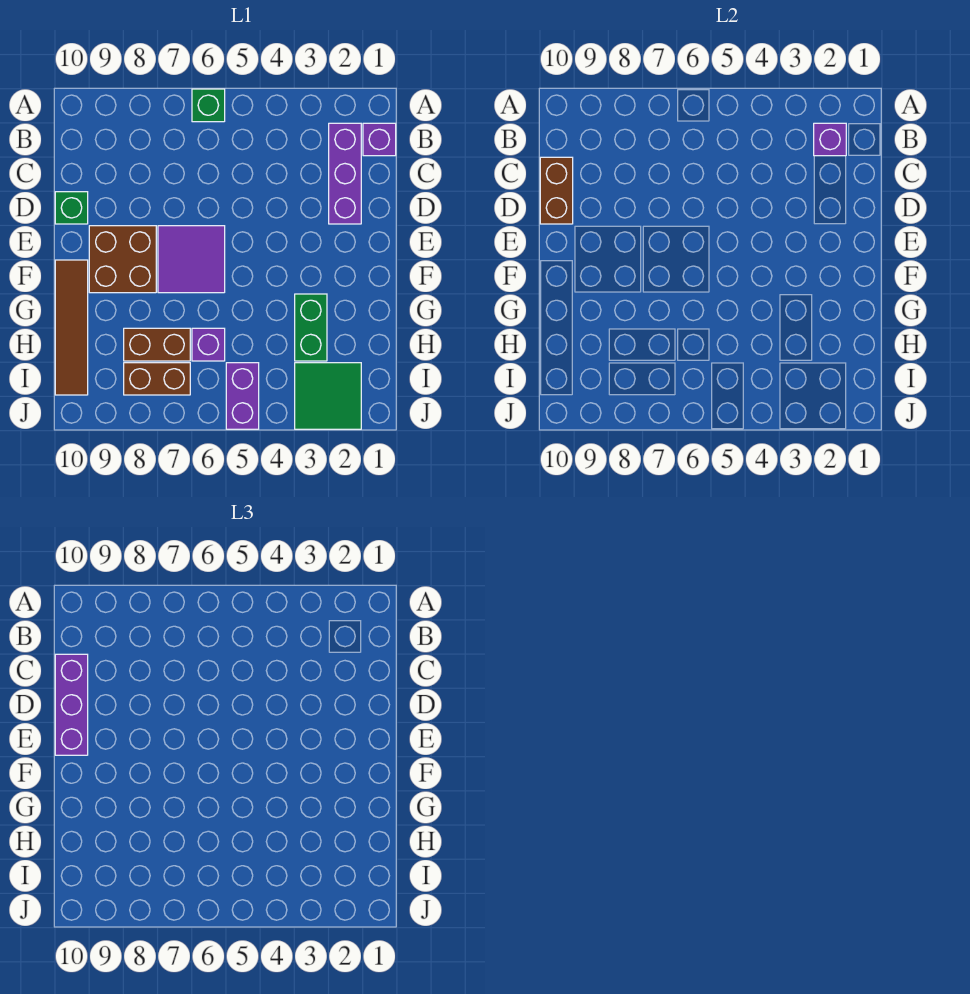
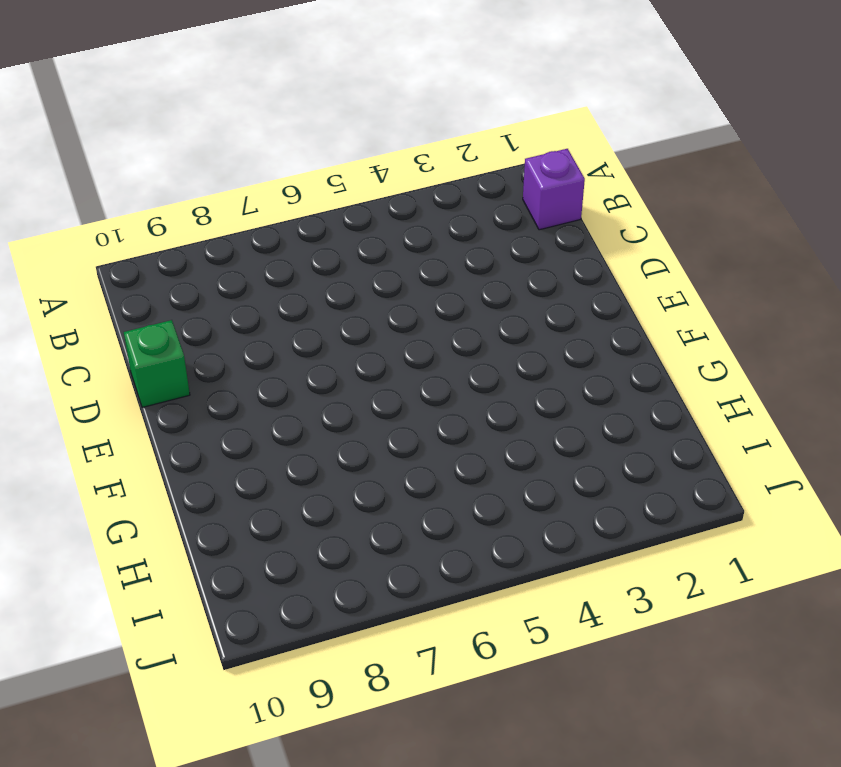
none -> green 1x1 brick [192,89,225,122]
none -> purple 1x3 brick [329,123,361,224]
none -> purple 2x2 tile [158,226,225,293]

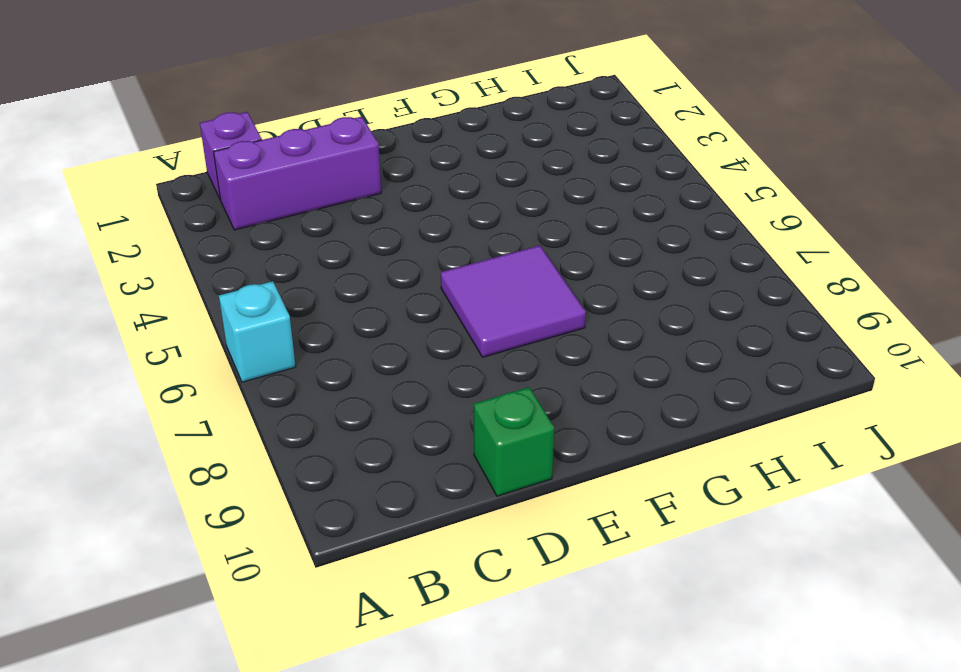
cyan 1x1 brick [219,281,296,382] -> green 1x1 brick [192,89,225,122]
none -> brown 2x2 brick [89,226,156,293]
none -> brown 1x4 tile [55,260,88,395]
none -> green 1x2 brick [295,294,327,361]

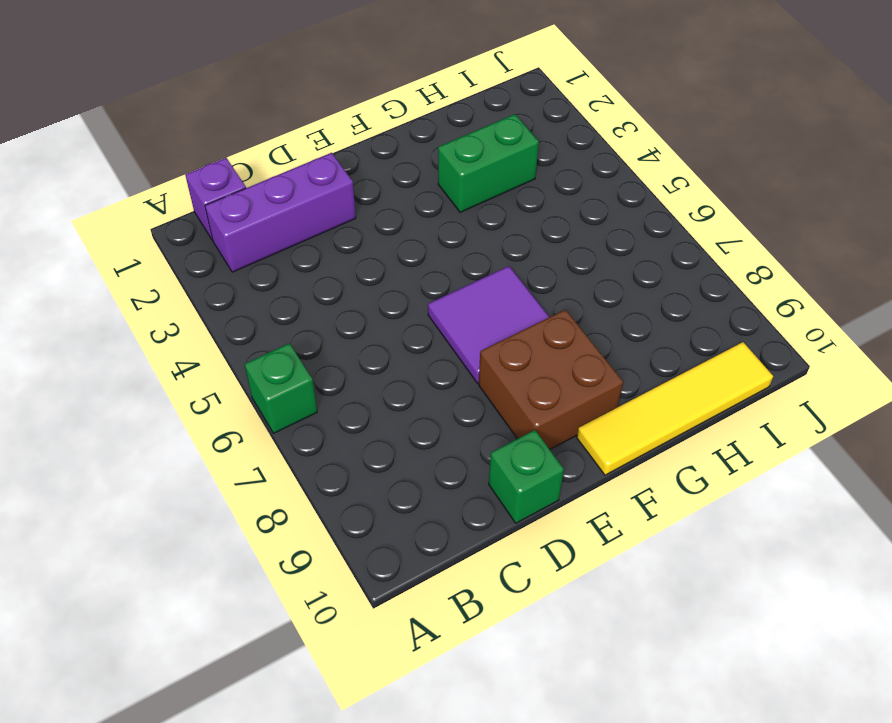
yellow 1x4 tile [577,342,773,475] -> brown 1x4 tile [55,260,88,395]
none -> purple 1x1 brick [192,328,225,361]
none -> brown 1x2 brick [124,328,190,361]
none -> green 2x2 tile [295,363,361,429]

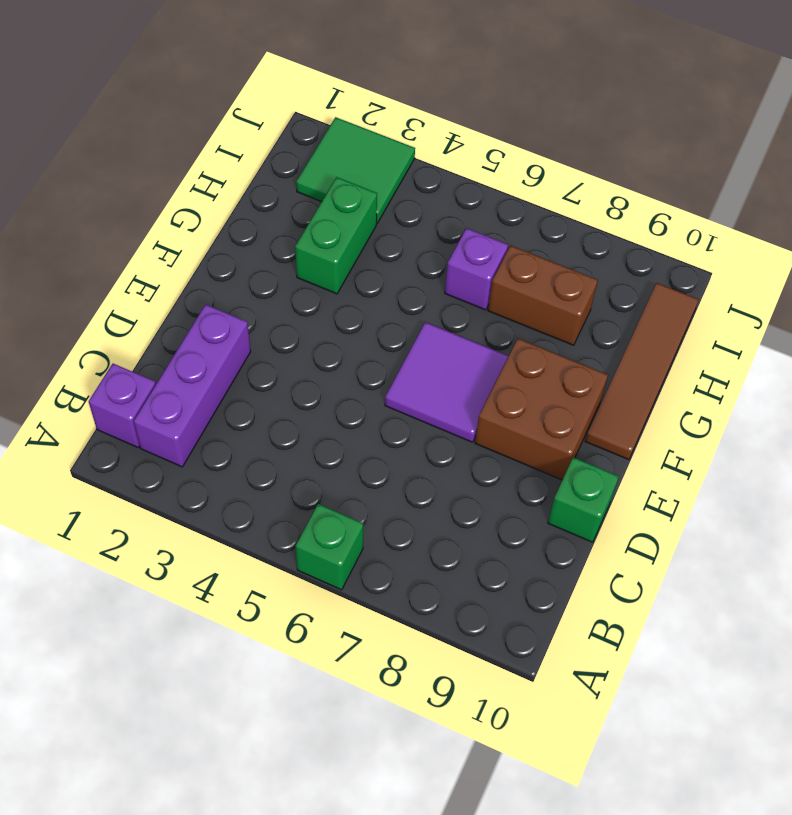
none -> purple 1x2 brick [226,363,259,429]
none -> brown 1x2 brick [124,363,190,395]
none -> purple 1x1 brick [814,123,846,156]

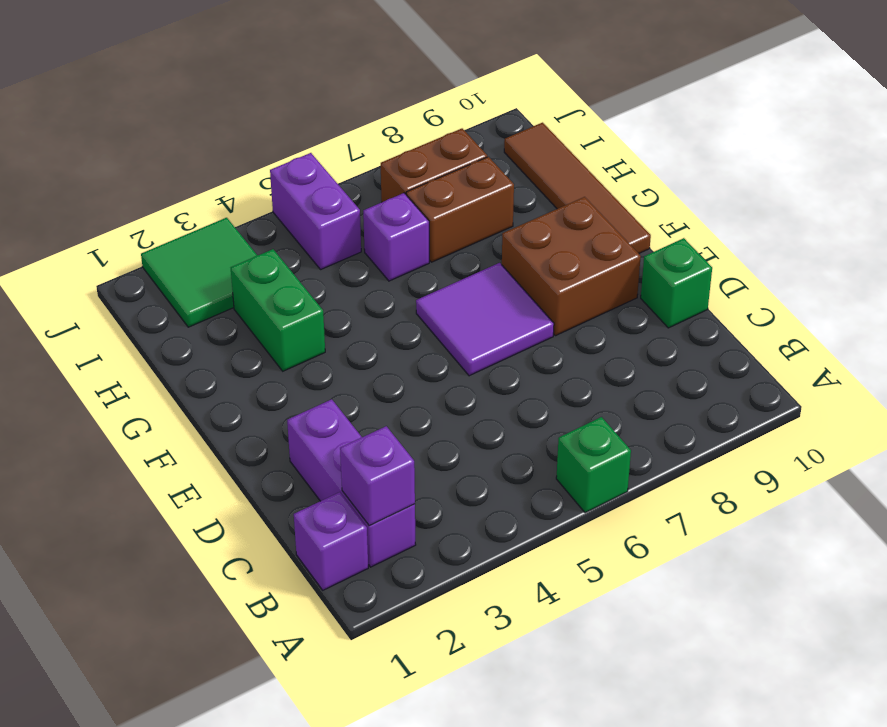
none -> brown 1x2 brick [540,157,573,224]
none -> purple 1x3 brick [55,654,88,755]

